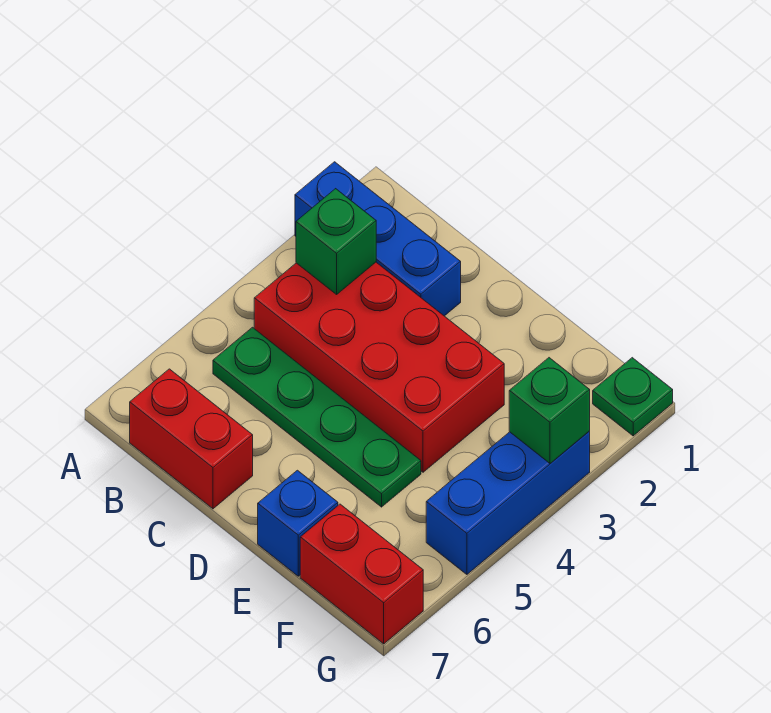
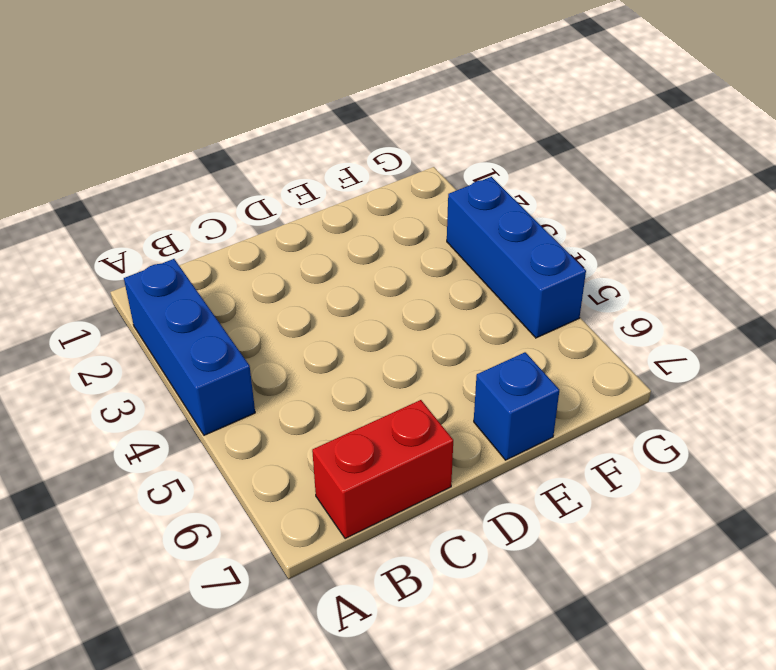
blue 1x3 brick [124,259,255,435] -> blue 1x3 brick turned to [295,162,461,316]
none -> red 2x4 brick [254,262,504,472]
none -> green 1x4 plate [213,327,421,507]

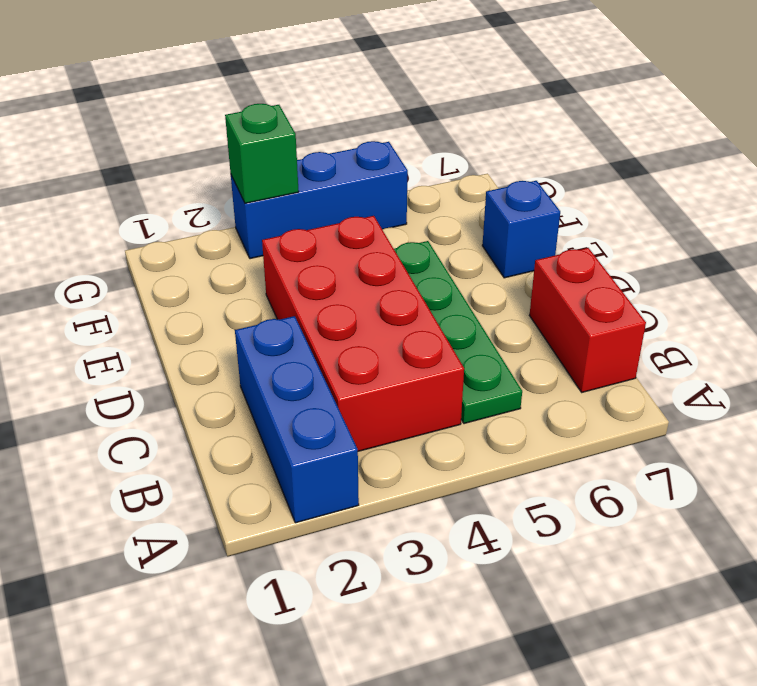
none -> red 1x2 brick [300,504,423,644]
none -> green 1x1 plate [593,358,673,436]

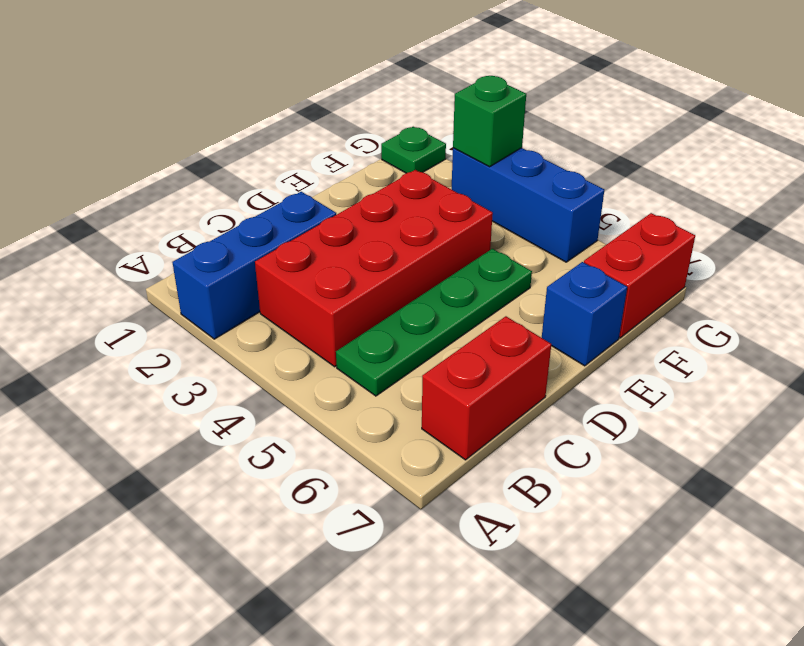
none -> green 1x1 brick [296,189,376,294]

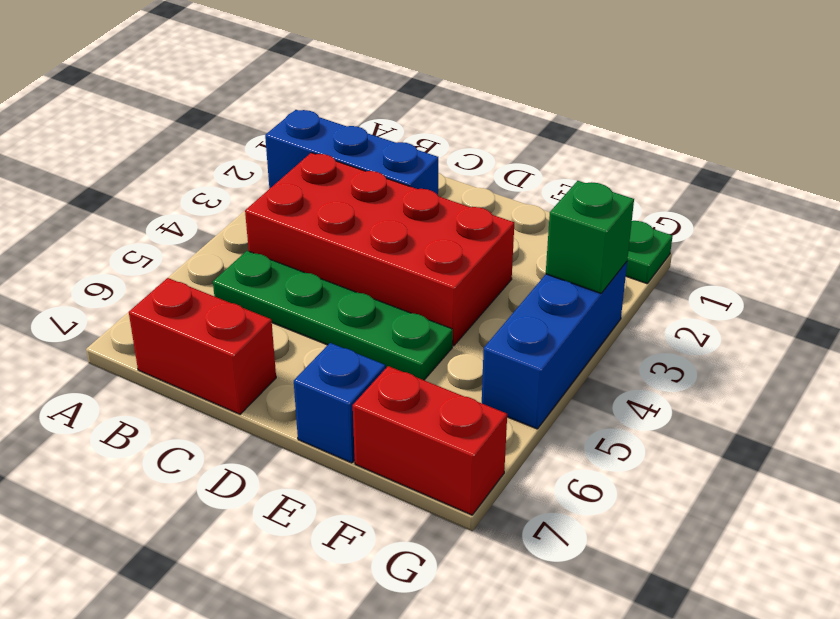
none -> green 1x1 brick [296,189,376,294]

